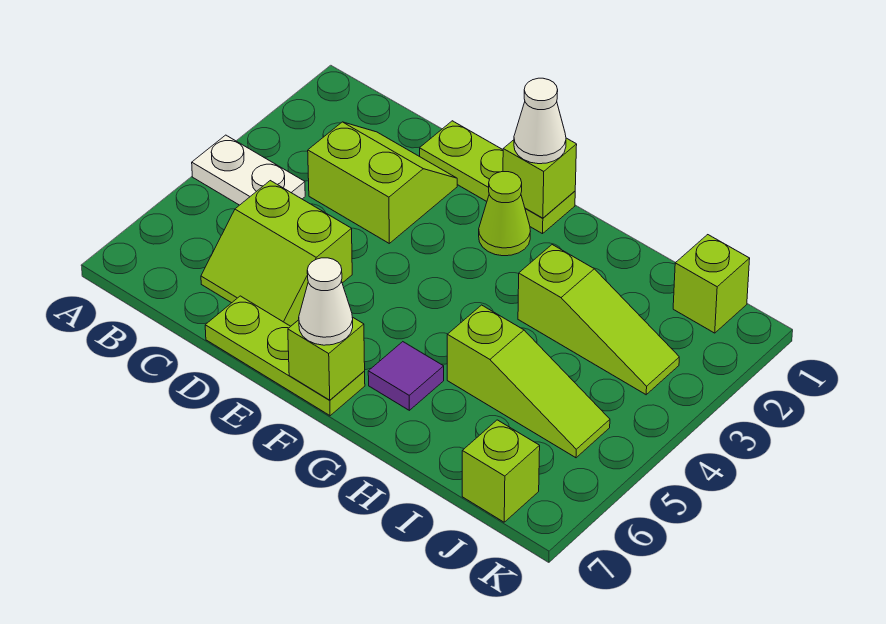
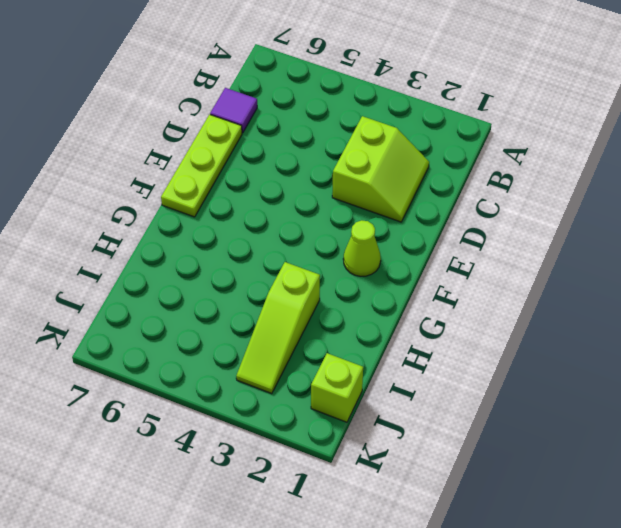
purple 1x1 tile [210,88,257,133] -> purple 1x1 tile moved to [368,342,444,410]
none -> white 1x2 plate [192,135,305,205]
none -> lime 2x2 slope [201,181,352,326]
none -> lime 1x3 plate [420,121,575,234]

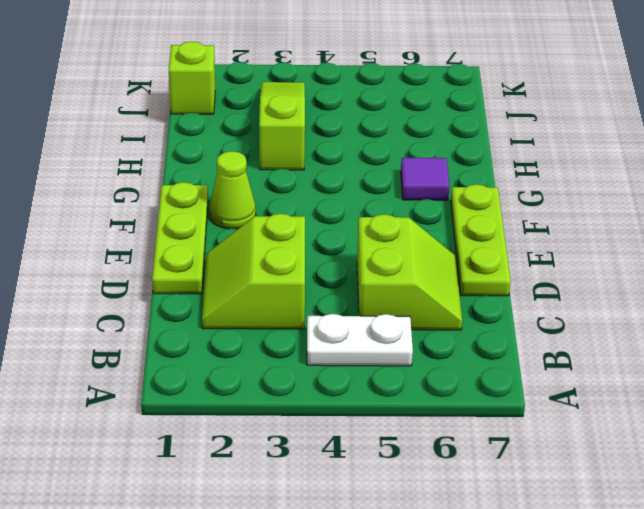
white 1x2 plate [307,314,413,366] -> white 1x2 plate turned to [192,135,305,205]
none -> lime 1x3 slope [447,305,610,458]
none -> lime 1x1 brick [462,420,540,522]
none -> lime 1x1 brick [503,138,577,218]

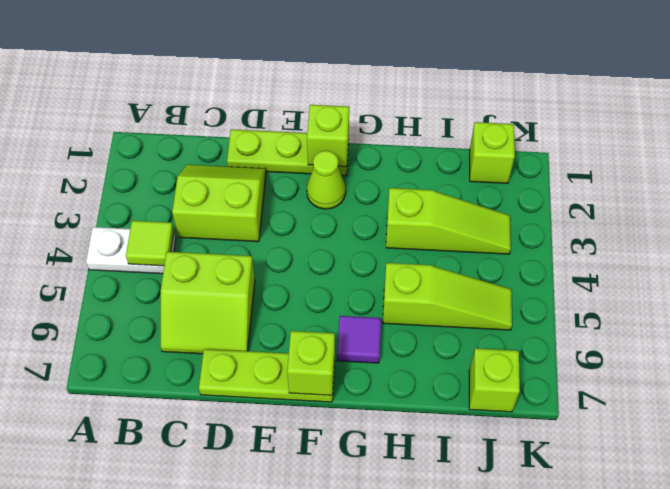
lime 1x1 tile [126,221,174,266] -> none
none -> white 1x1 cone [514,78,566,164]
none -> white 1x1 cone [299,258,353,345]

